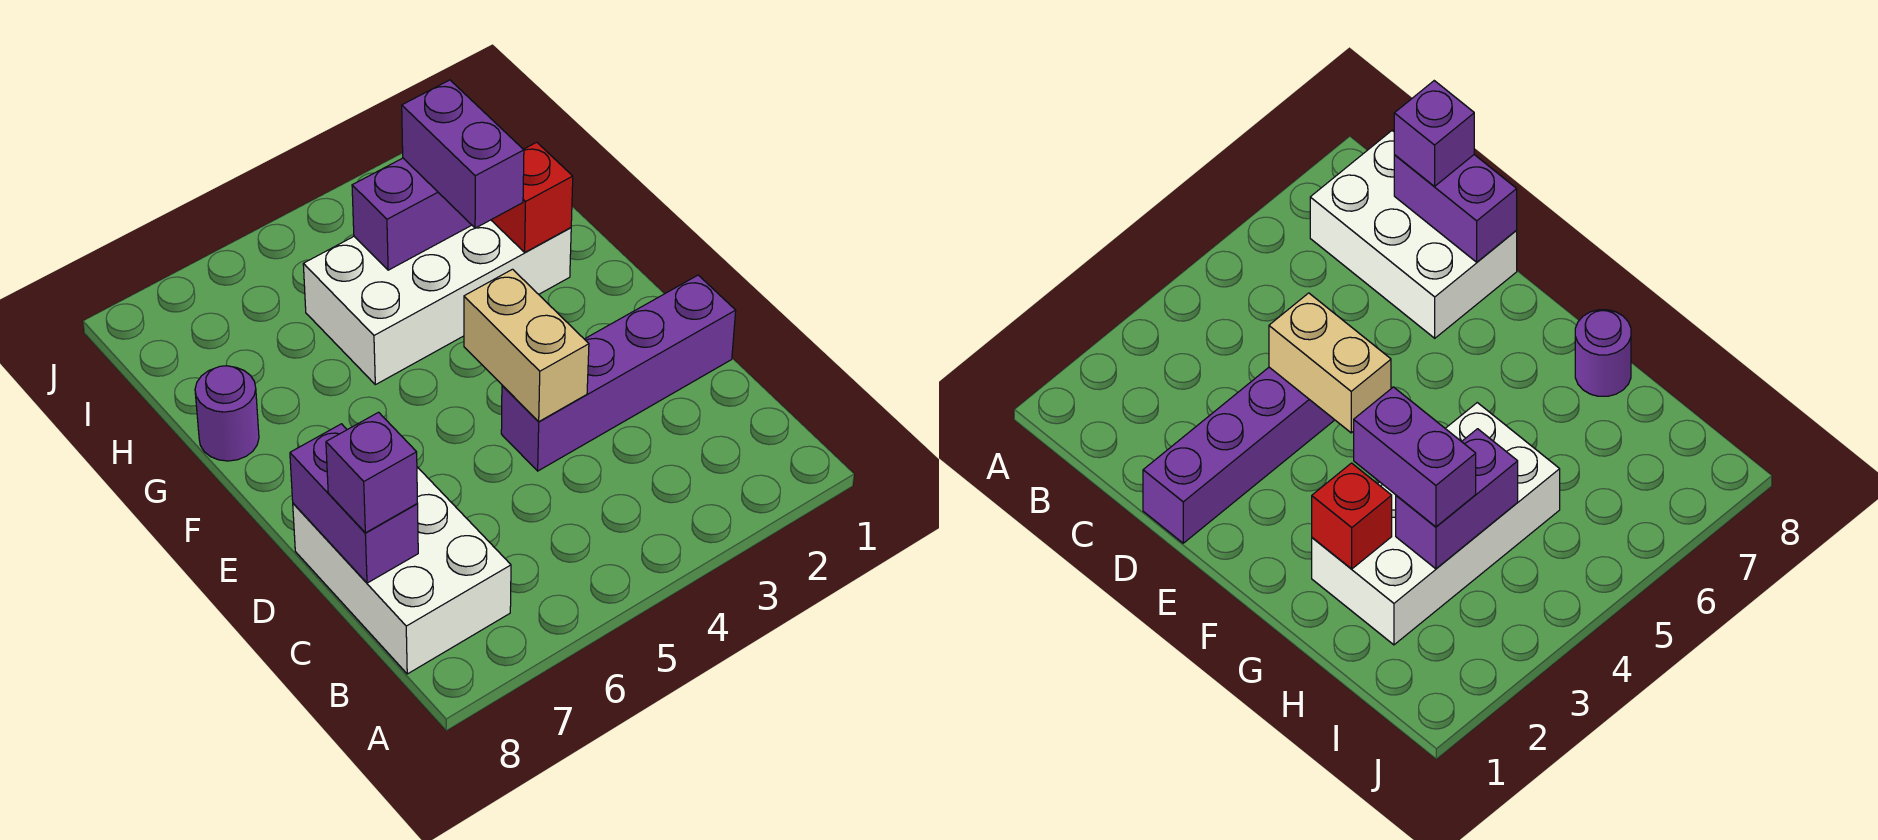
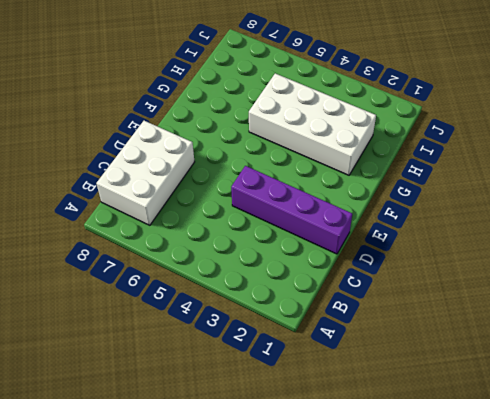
none -> purple 1x1 round brick [195,366,259,461]
none -> purple 1x2 brick [290,424,418,583]

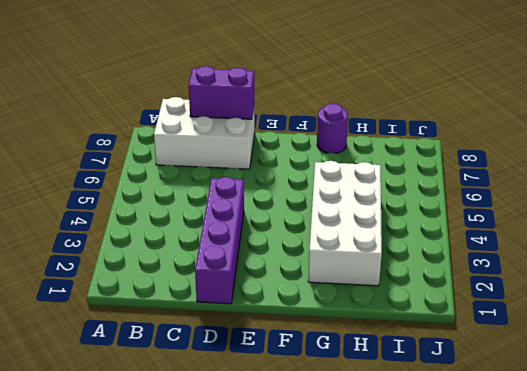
none -> tan 1x2 brick [464,269,589,422]
none -> red 1x1 brick [491,142,573,252]

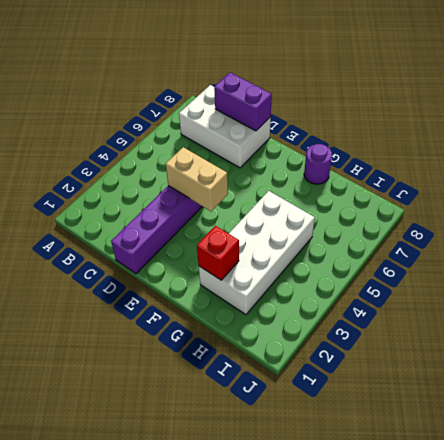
none -> purple 1x2 brick [352,158,471,270]
none -> purple 1x1 brick [326,412,417,533]

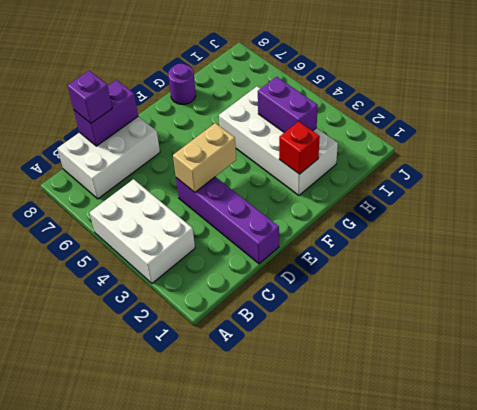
white 2x3 brick [90,179,195,283] -> none
none -> purple 1x2 brick [402,80,524,228]

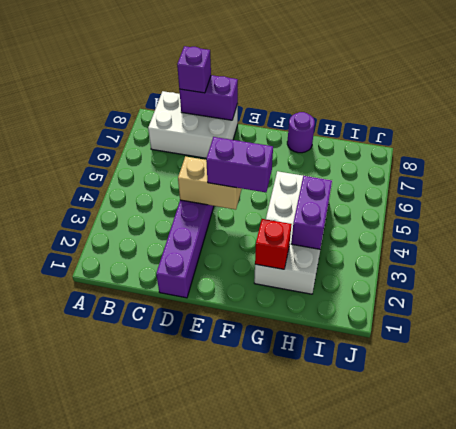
purple 1x2 brick [206,137,273,192] -> purple 1x2 brick moved to [402,80,524,228]

